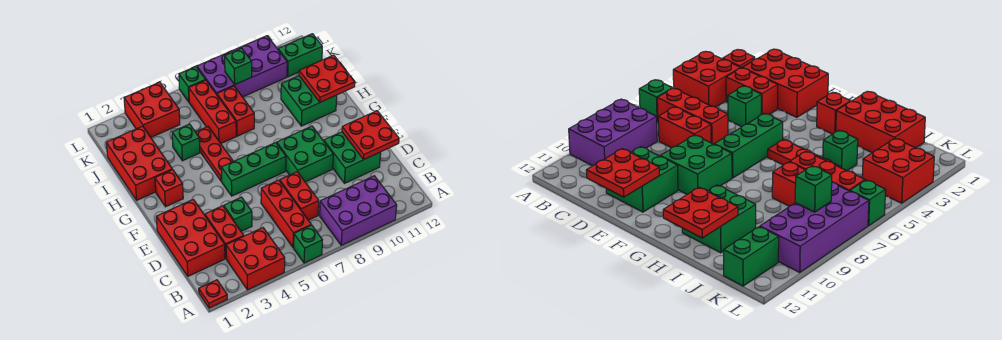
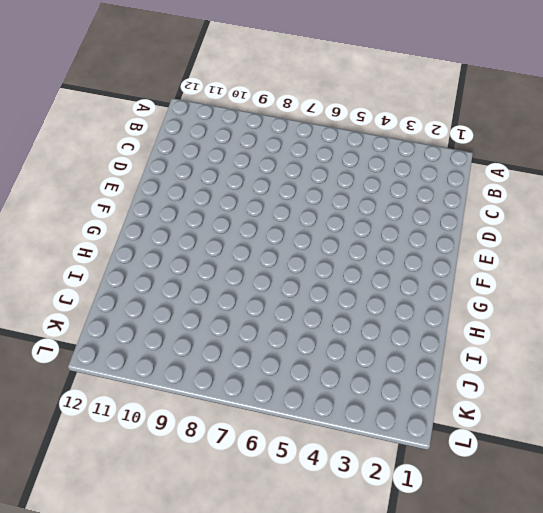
none -> red 1x1 plate [199,280,227,308]
none -> red 2x2 brick [226,228,285,290]
none -> green 1x1 brick [294,225,322,263]

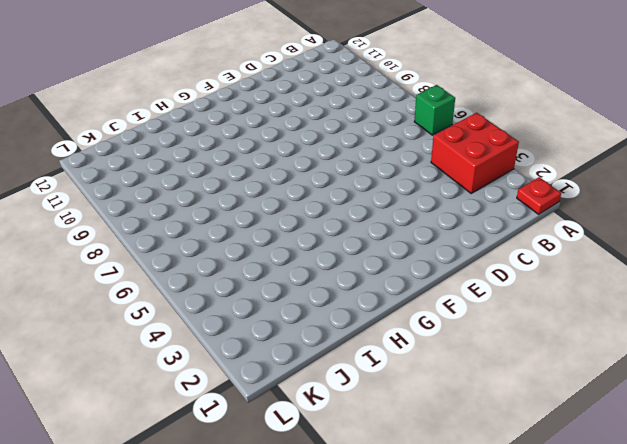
none -> purple 2x3 brick [320,176,397,245]
none -> red 1x3 brick [261,180,311,248]
none -> red 2x3 brick [156,199,225,276]

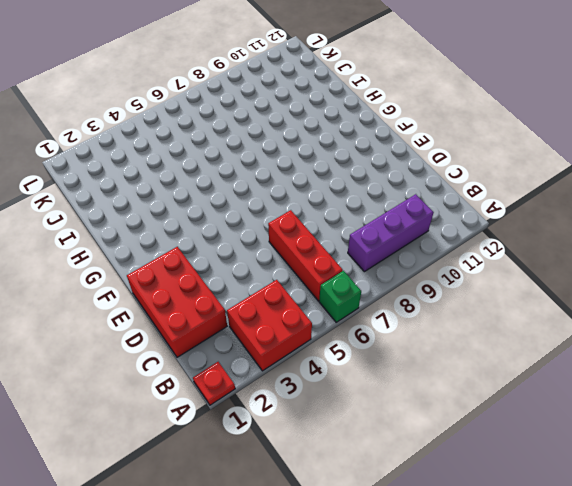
purple 1x3 brick [348,194,434,272] -> purple 2x3 brick [320,176,397,245]
none -> red 1x2 brick [205,206,244,258]
none -> red 1x2 brick [280,172,319,220]
none -> green 1x1 brick [224,197,252,231]

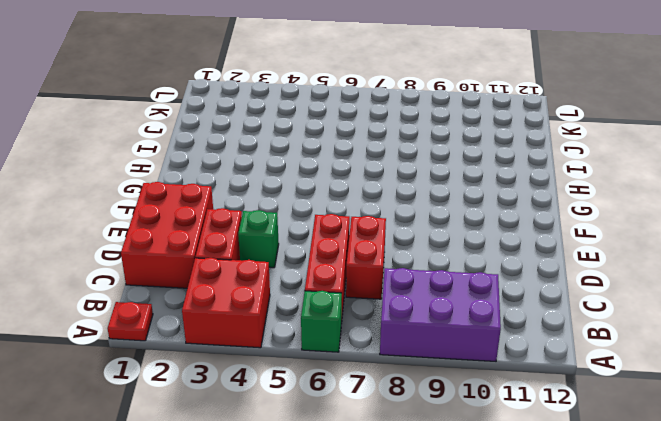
none -> green 2x2 brick [324,132,381,183]
none -> green 2x2 brick [277,126,333,182]
none -> green 1x3 brick [221,143,286,196]

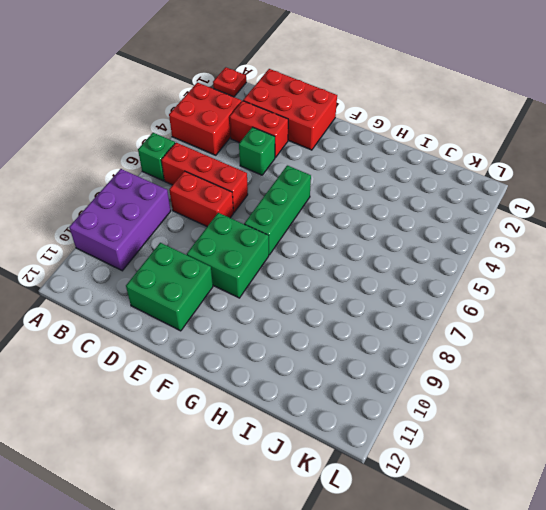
none -> red 1x1 brick [155,170,183,207]
none -> red 1x3 plate [196,127,233,181]
none -> red 2x3 brick [106,126,172,200]

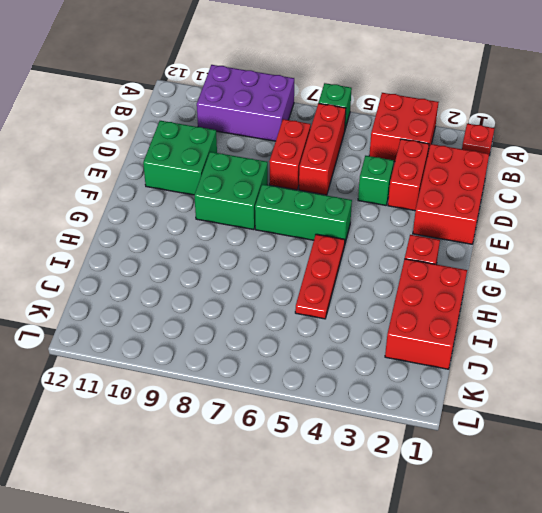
none -> green 2x2 brick [281,76,337,126]
none -> green 1x1 brick [172,124,200,161]
none -> red 1x3 brick [189,80,236,143]

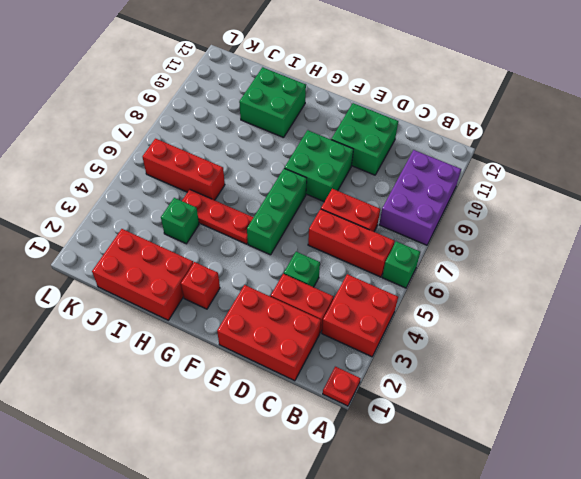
none -> red 1x2 brick [217,86,254,136]
none -> red 2x2 brick [124,82,180,137]
none -> purple 2x4 brick [197,36,287,97]

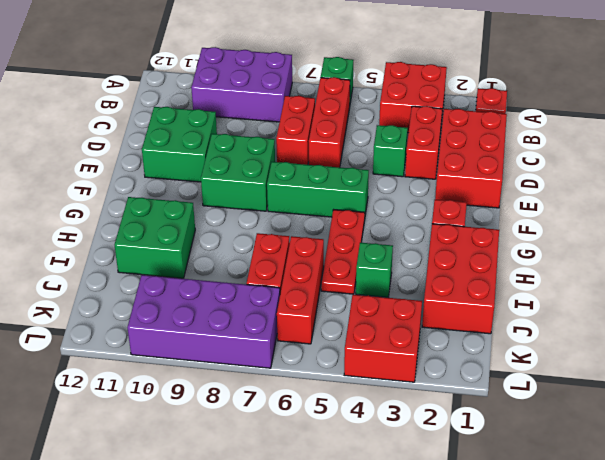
none -> green 1x2 brick [278,34,322,77]
none -> green 1x1 brick [179,67,205,102]
none -> red 2x2 plate [342,111,399,160]

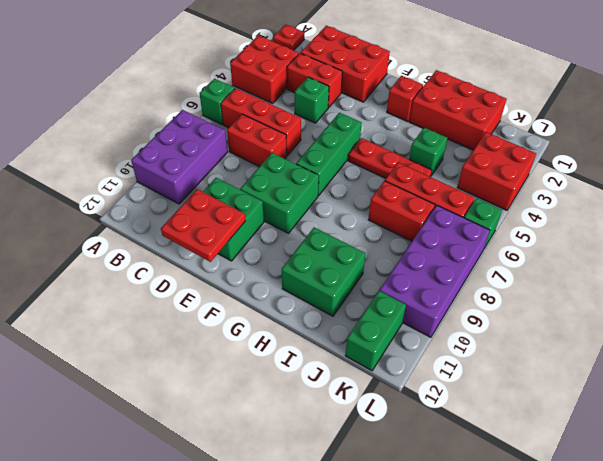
none -> red 2x2 plate [299,55,355,102]
none -> green 1x1 brick [225,48,252,85]

